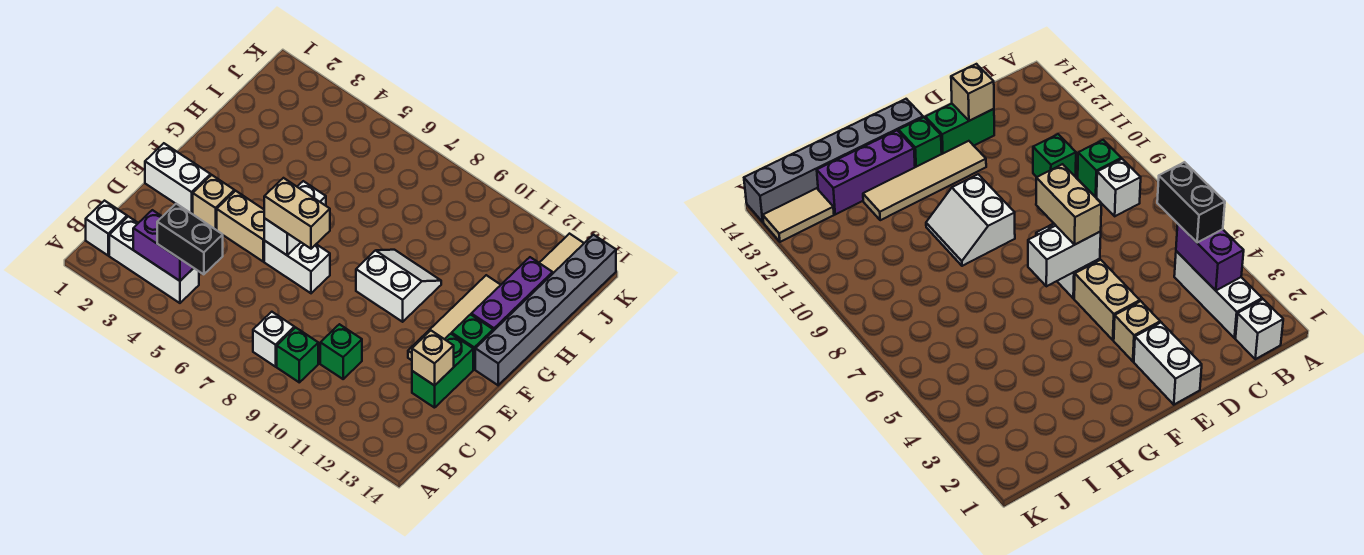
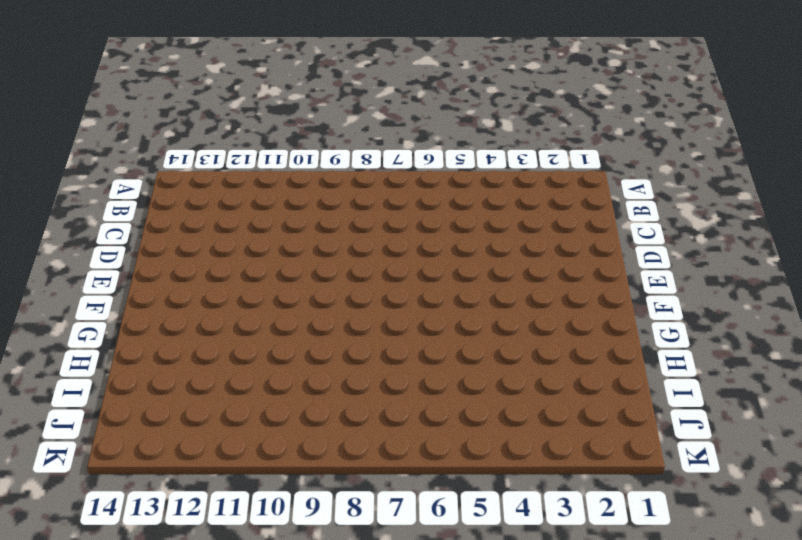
none -> white 1x1 brick [86,201,127,255]
none -> white 1x3 brick [109,216,199,303]
none -> white 1x1 brick [253,312,294,367]

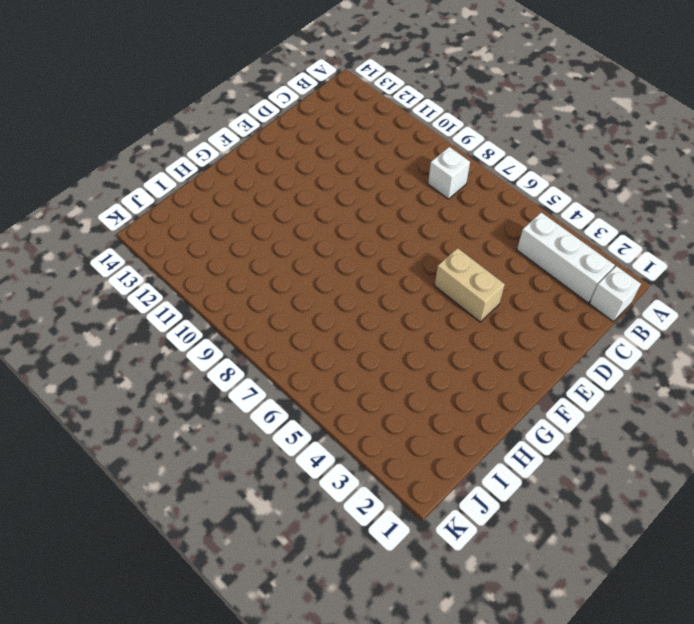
none -> green 1x1 brick [277,328,318,382]
none -> green 1x1 brick [320,324,362,379]
none -> green 1x2 brick [412,334,473,408]

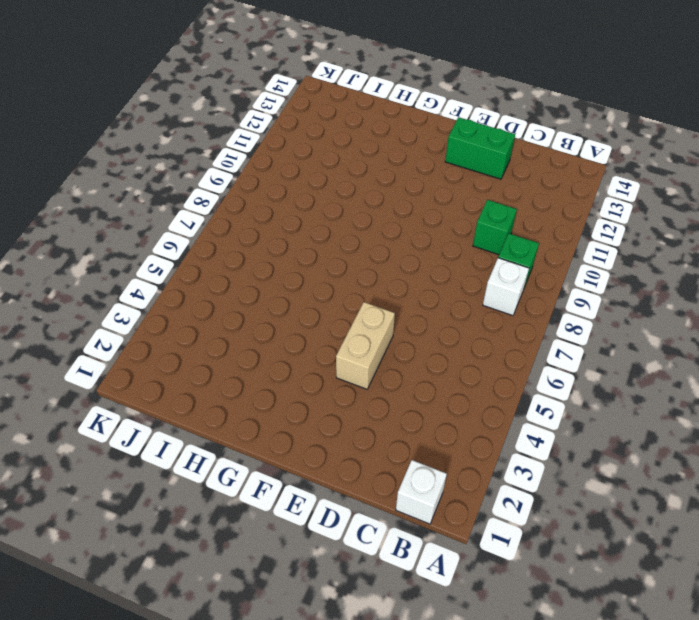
none -> white 1x3 brick [109,216,199,303]
none -> white 1x2 brick [145,143,211,213]
none -> tan 1x1 brick [193,175,234,229]

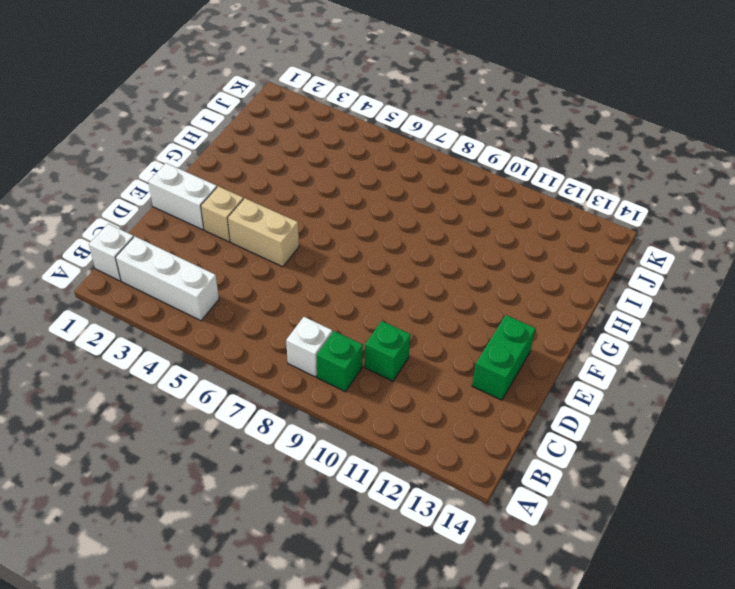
none -> white 1x2 brick [264,241,330,293]
none -> tan 1x4 tile [408,275,500,360]
none -> white 2x2 slope [356,250,441,322]

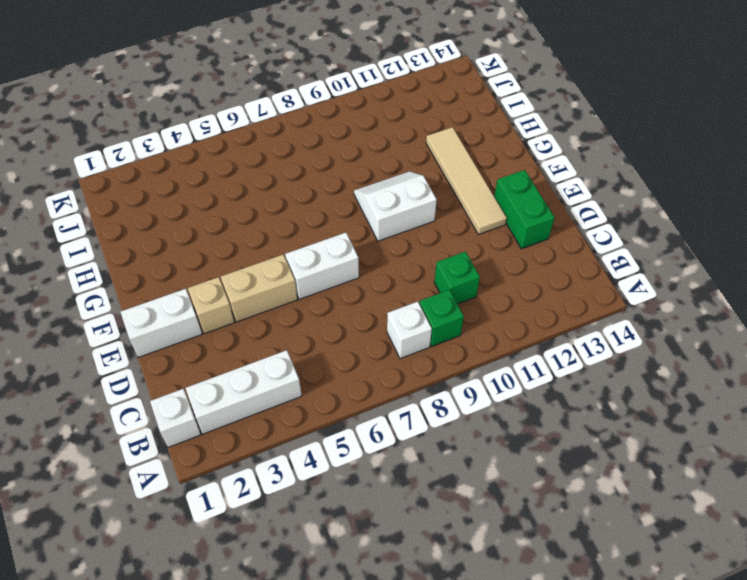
none -> green 1x1 brick [452,315,493,369]
none -> grey 1x6 brick [475,235,616,385]
none -> purple 1x3 brick [471,257,553,331]

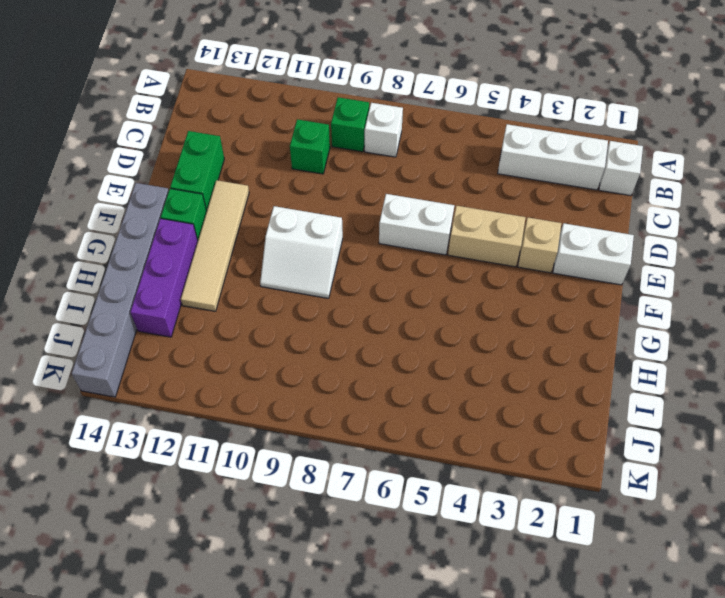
none -> tan 1x2 tile [539,234,584,273]
none -> purple 1x2 brick [133,210,193,281]
none -> tan 1x1 brick [412,331,454,386]

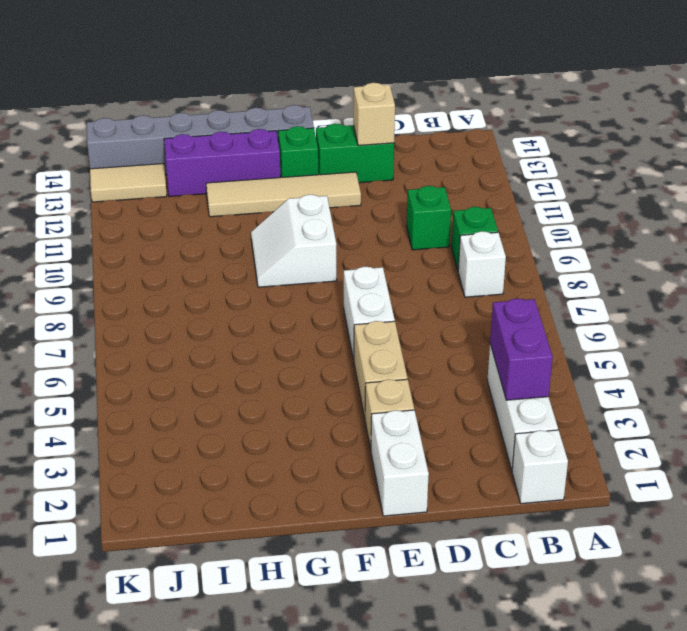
none -> white 1x2 brick [264,181,326,255]
none -> black 1x2 brick [157,204,223,274]
none -> tan 1x2 brick [264,178,330,249]

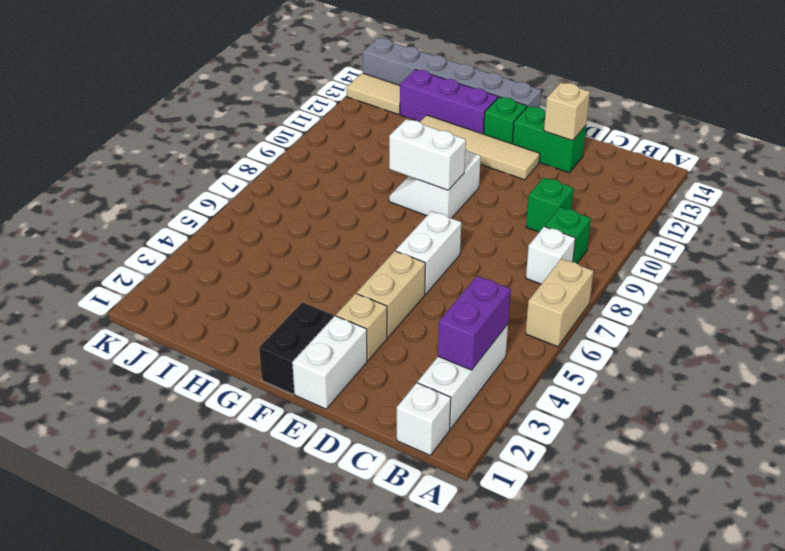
tan 1x2 brick [526,259,593,347] -> tan 1x2 brick moved to [264,178,330,249]
black 1x2 brick [259,302,333,394] -> black 1x2 brick moved to [157,204,223,274]
white 1x2 brick [389,119,466,190] -> white 1x2 brick moved to [264,181,326,255]

